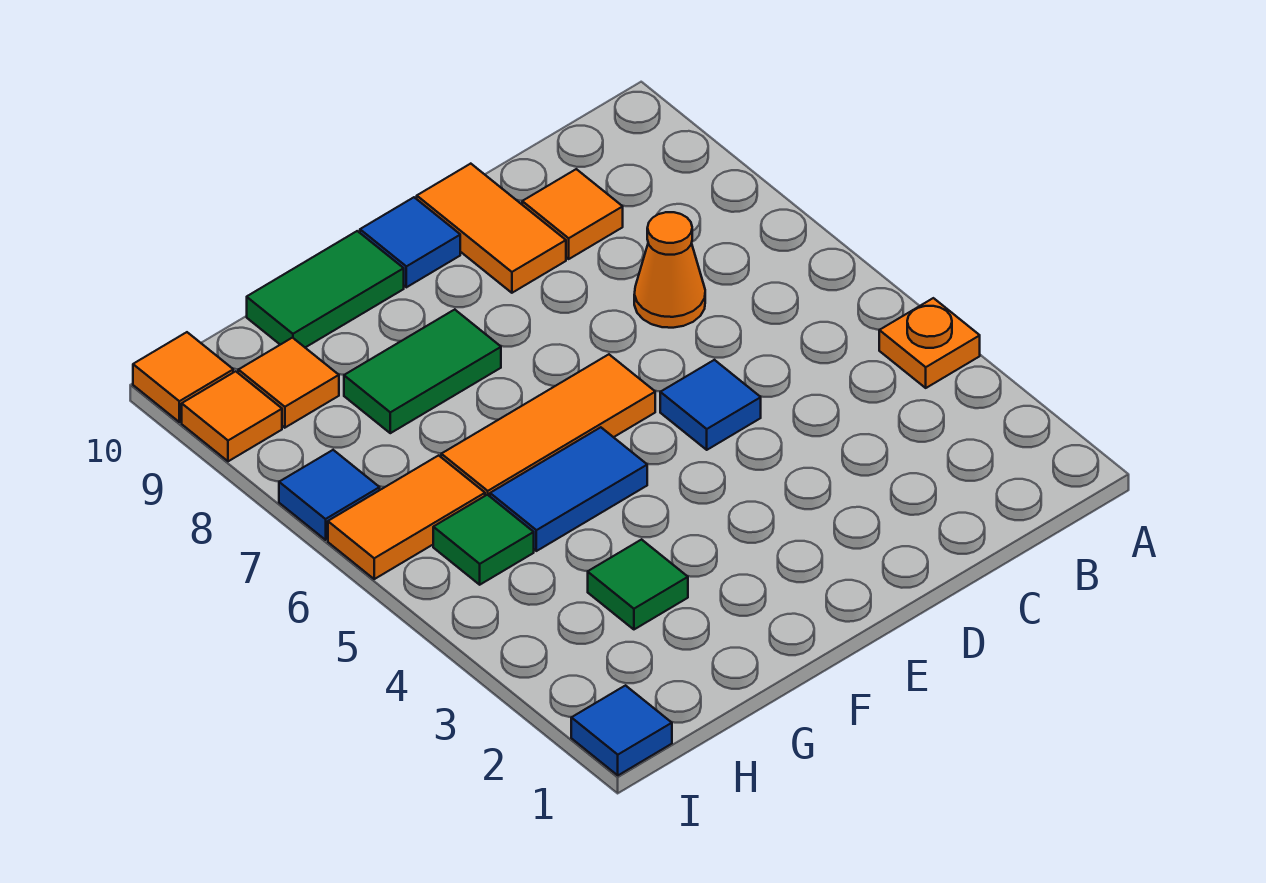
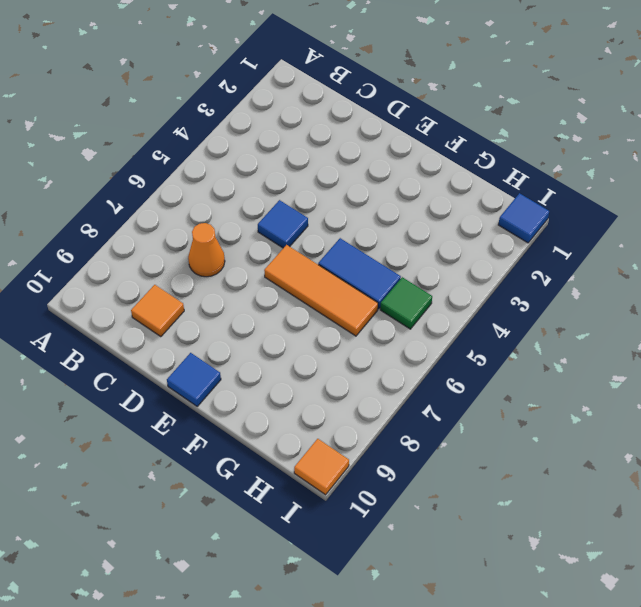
none -> orange 1x1 plate [879,298,980,388]
none -> orange 1x2 tile [417,164,566,293]
none -> green 1x2 tile [344,310,501,433]

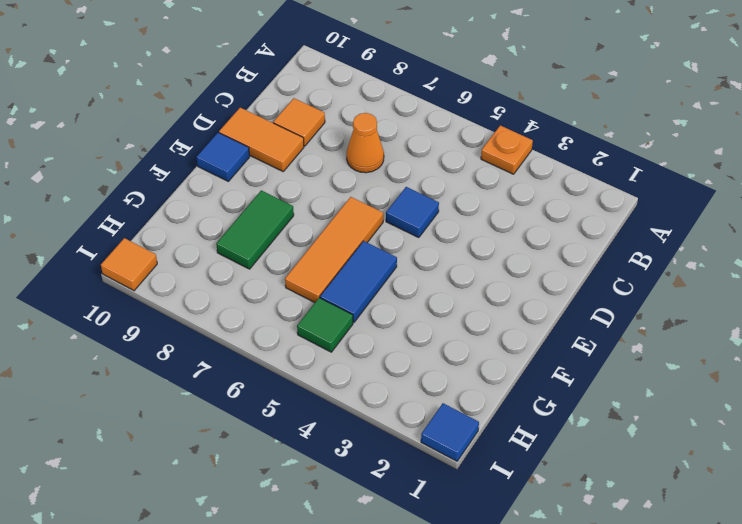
none -> green 1x2 tile [247,231,404,347]
none -> green 1x1 tile [588,540,688,629]
none -> orange 1x2 tile [328,455,485,579]

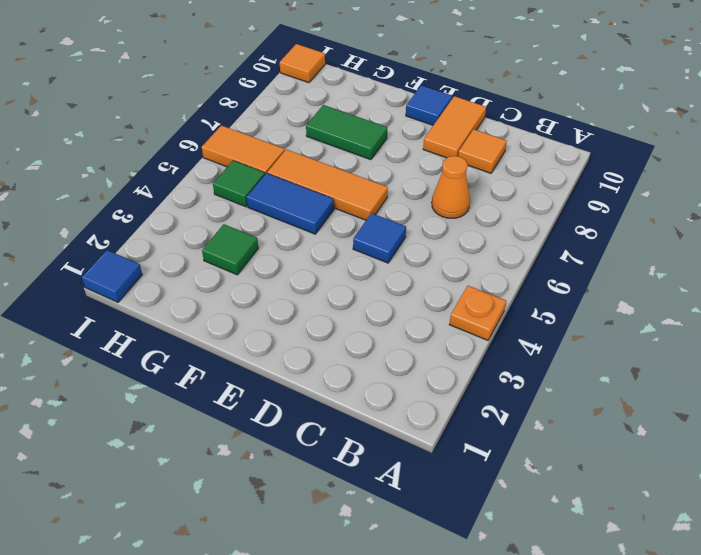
none -> green 1x2 tile [247,231,404,347]
none -> orange 1x1 tile [238,338,339,428]
none -> blue 1x1 tile [279,450,380,540]

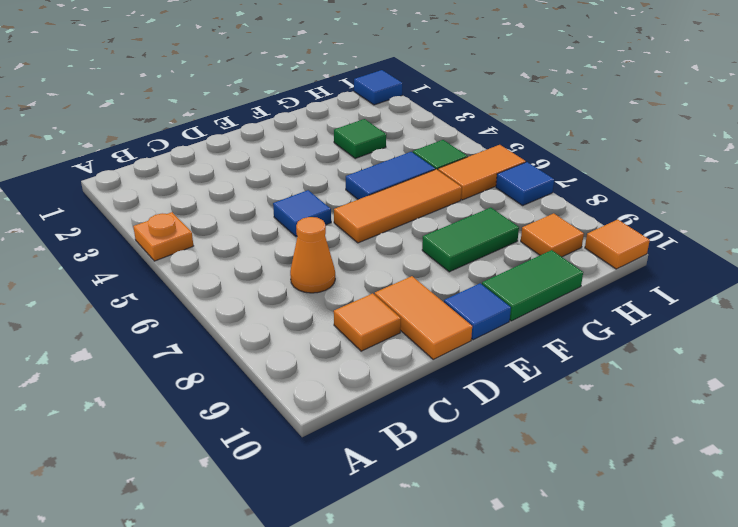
none -> orange 1x1 tile [182,371,282,461]

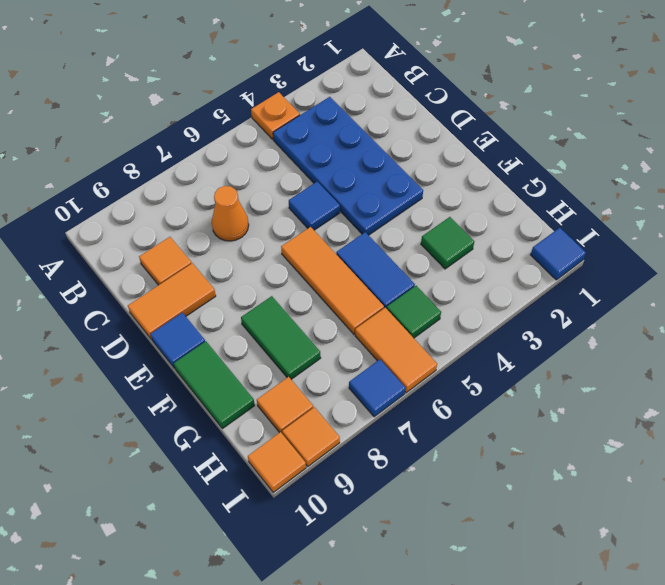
blue 2x4 plate [273,97,423,235] -> none

